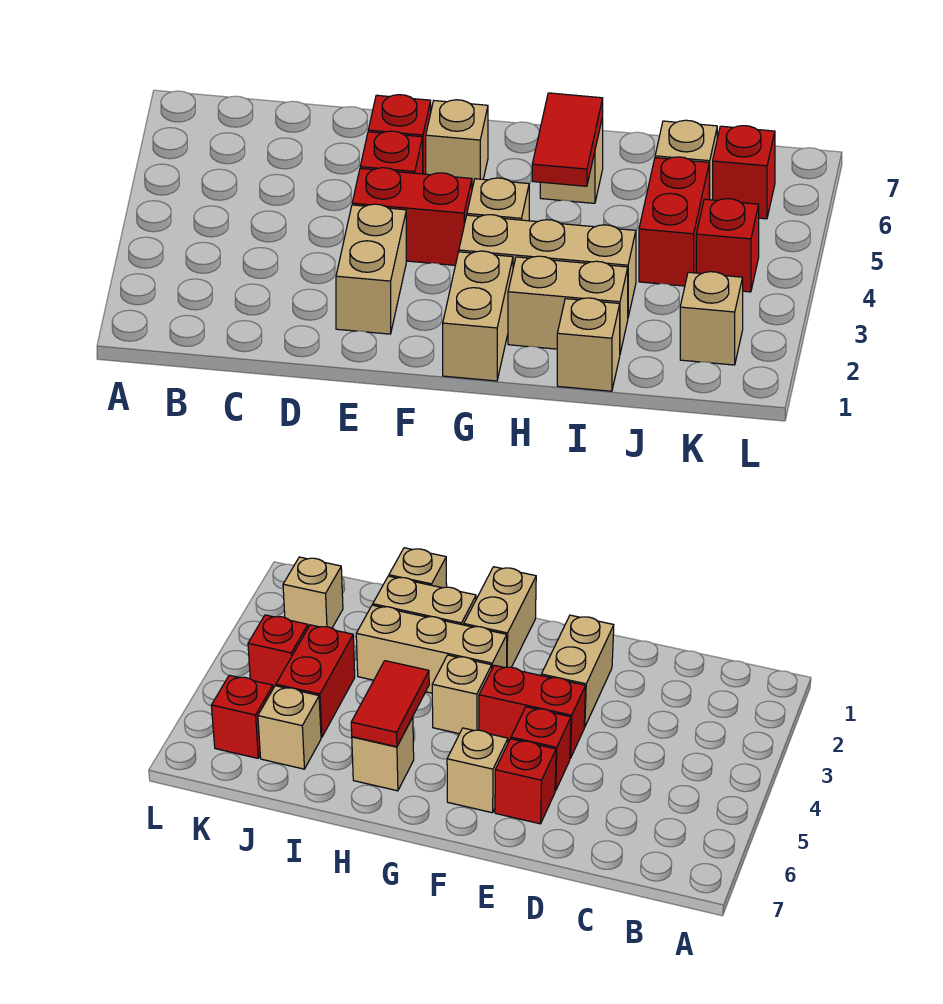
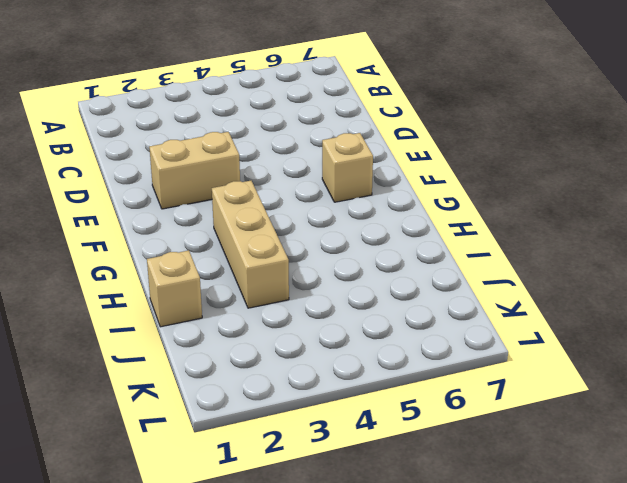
none -> red 1x2 brick [352,168,472,265]
none -> red 1x1 brick [360,131,423,174]
none -> red 1x1 brick [368,95,431,174]

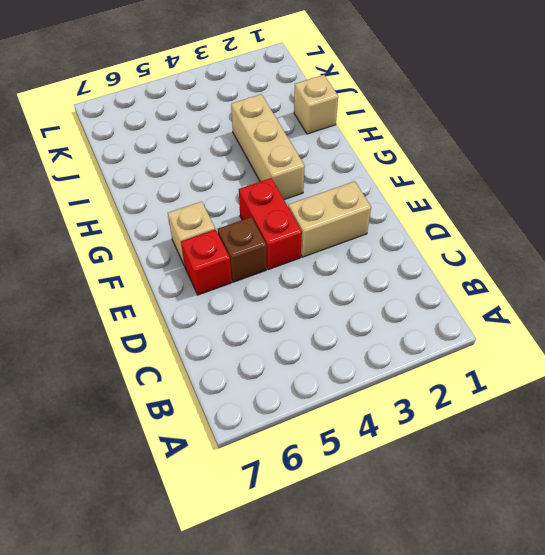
brown 1x1 brick [218,217,266,282] -> red 1x1 brick [360,131,423,174]
none -> tan 1x2 brick [443,251,513,381]
none -> tan 1x1 brick [467,178,529,221]
none -> tan 1x2 brick [508,256,628,353]

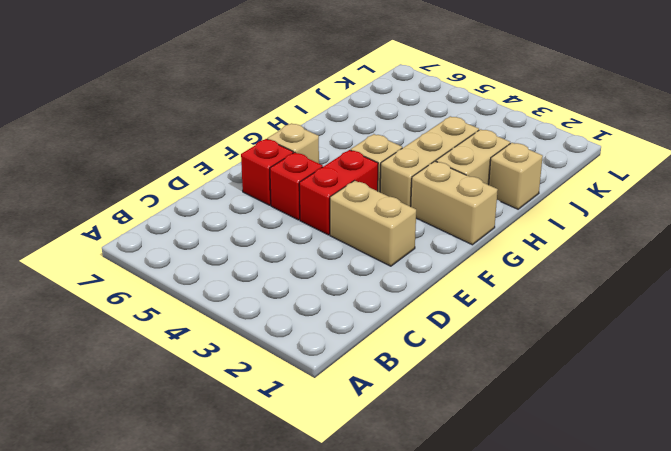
none -> tan 1x1 brick [540,117,603,203]
none -> red 1x2 brick [639,157,709,286]
none -> tan 1x1 brick [655,120,717,200]

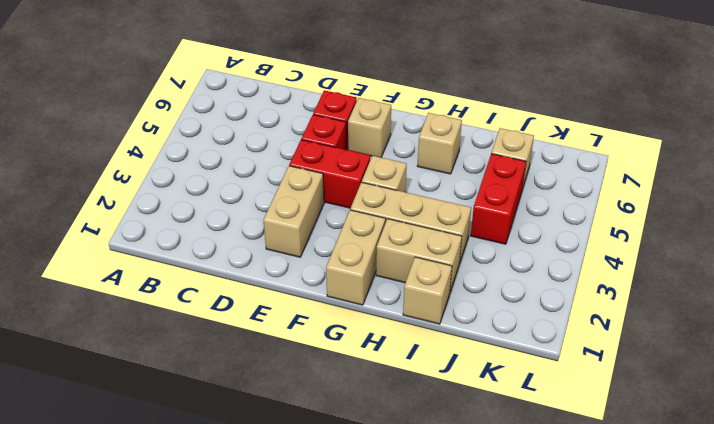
none -> tan 1x1 brick [680,272,743,365]
none -> red 1x1 brick [696,199,759,292]
none -> red 1x1 brick [713,126,775,219]

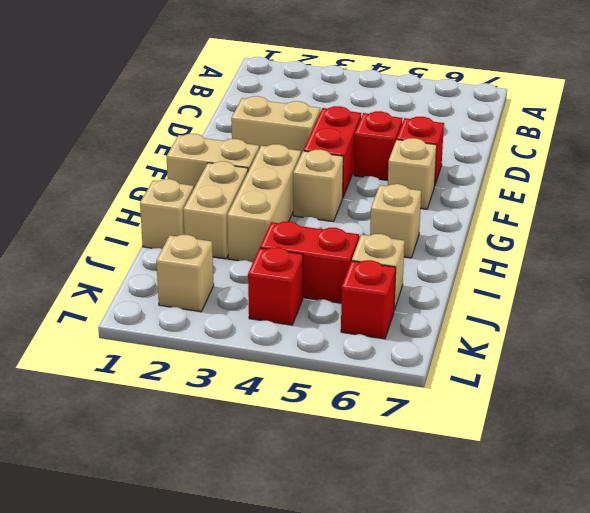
none -> red 1x2 tile [532,93,603,186]

